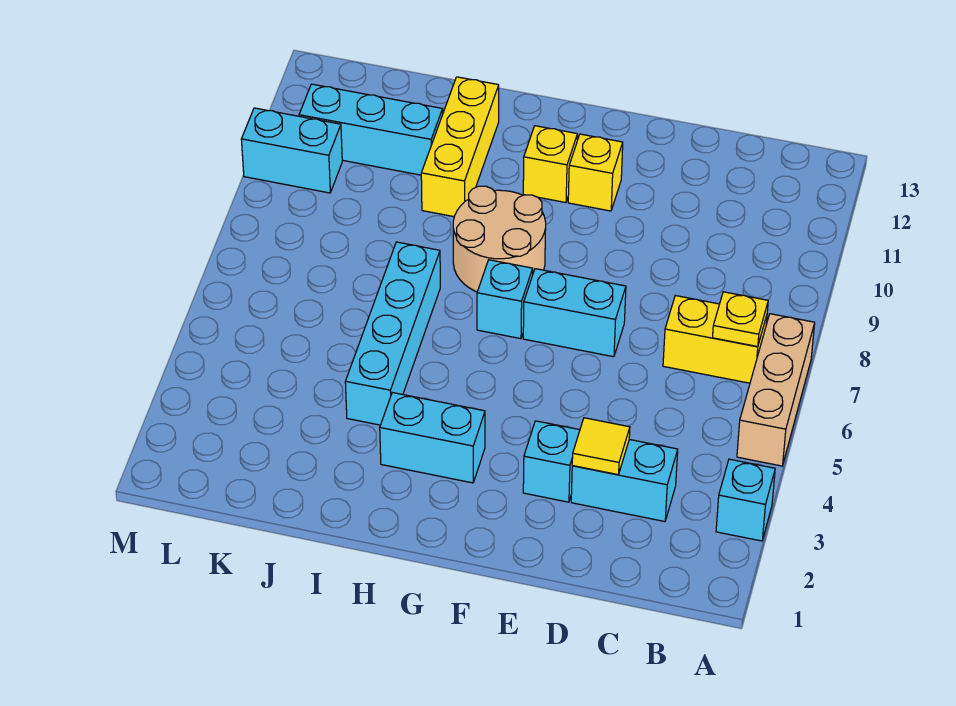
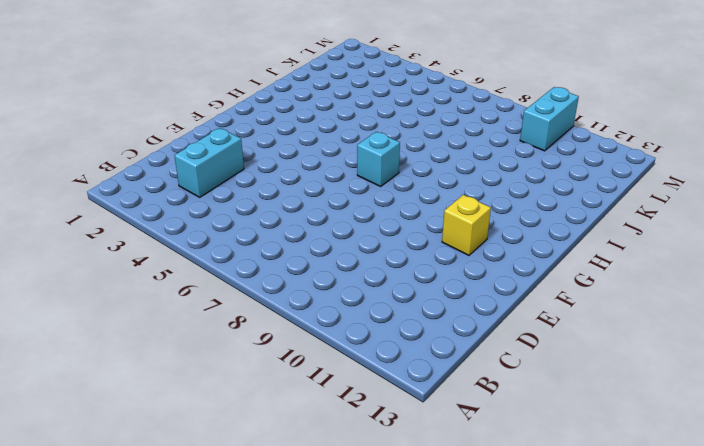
none -> cyan 1x1 brick [716,459,775,541]
none -> tan 1x3 brick [737,314,815,466]
none -> yellow 1x2 brick [663,296,767,383]

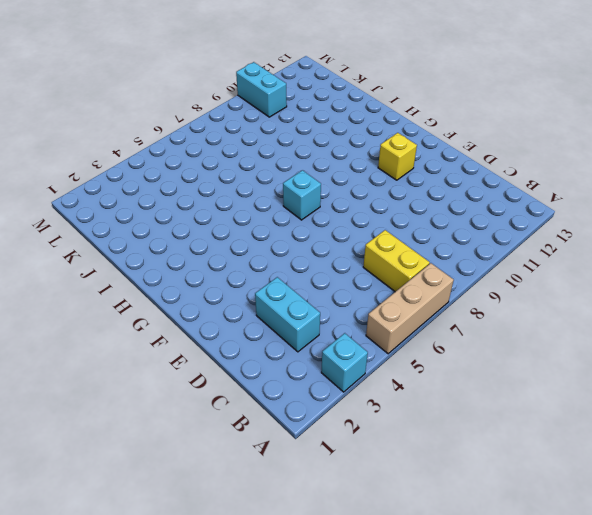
none -> cyan 1x1 brick [523,421,580,502]
none -> cyan 1x2 brick [523,269,626,357]
none -> cyan 1x2 brick [380,393,485,483]

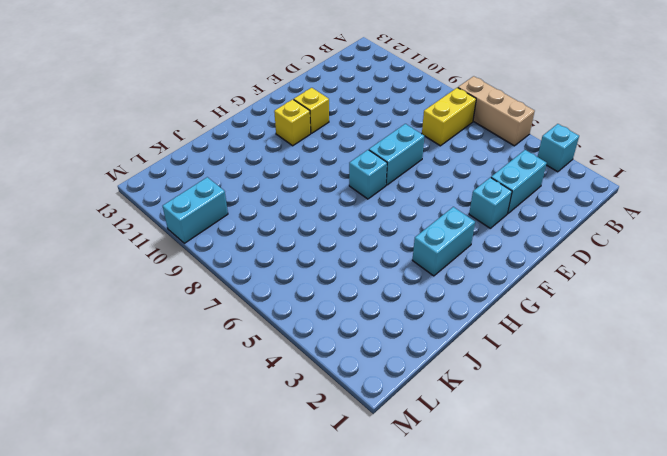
none -> tan 2x2 round brick [453,186,546,292]
none -> cyan 1x4 brick [345,242,440,425]
none -> yellow 1x3 brick [421,77,499,217]

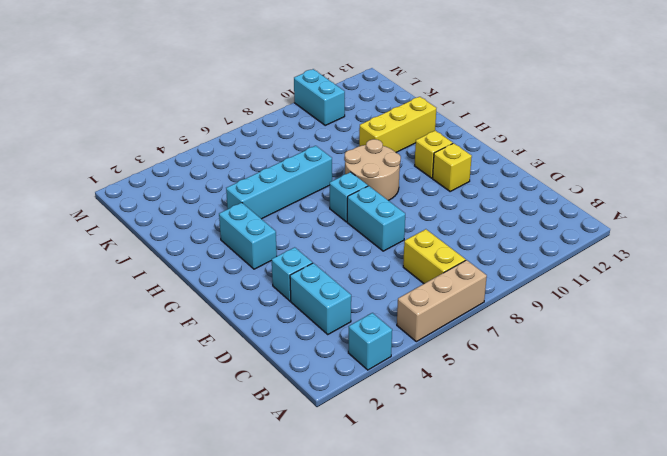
none -> cyan 1x3 brick [299,84,443,175]
none -> yellow 1x1 plate [713,292,768,347]
none -> yellow 1x1 tile [572,418,630,475]

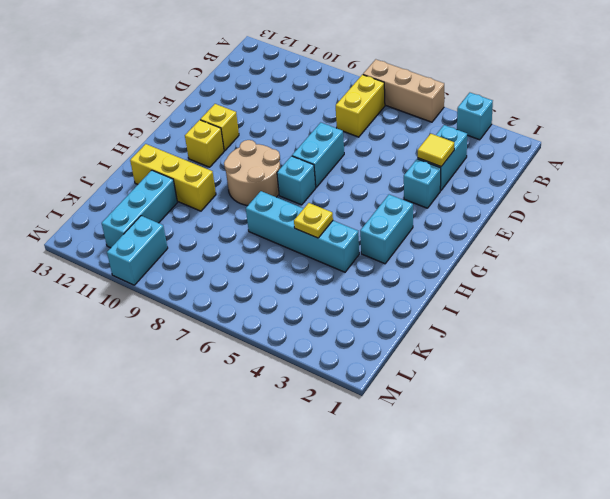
yellow 1x1 plate [294,203,333,238] -> yellow 1x1 plate moved to [713,292,768,347]

